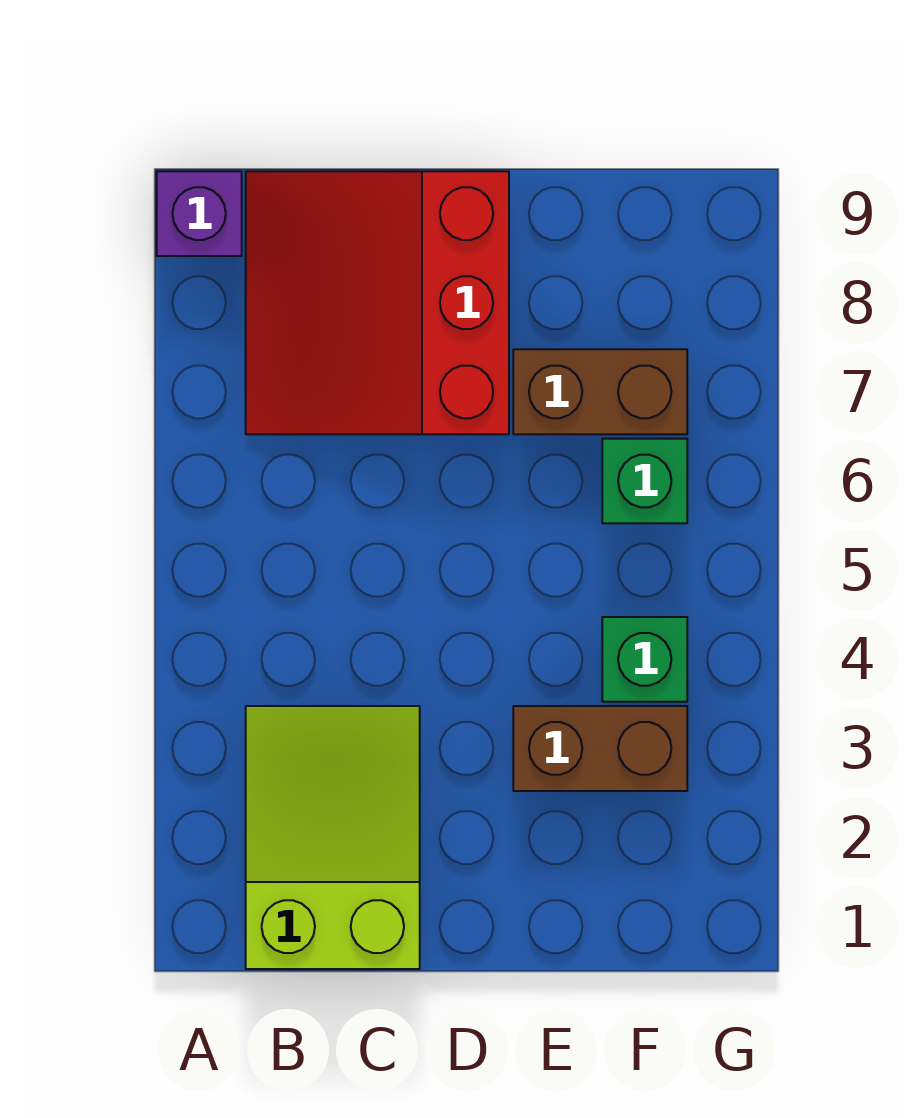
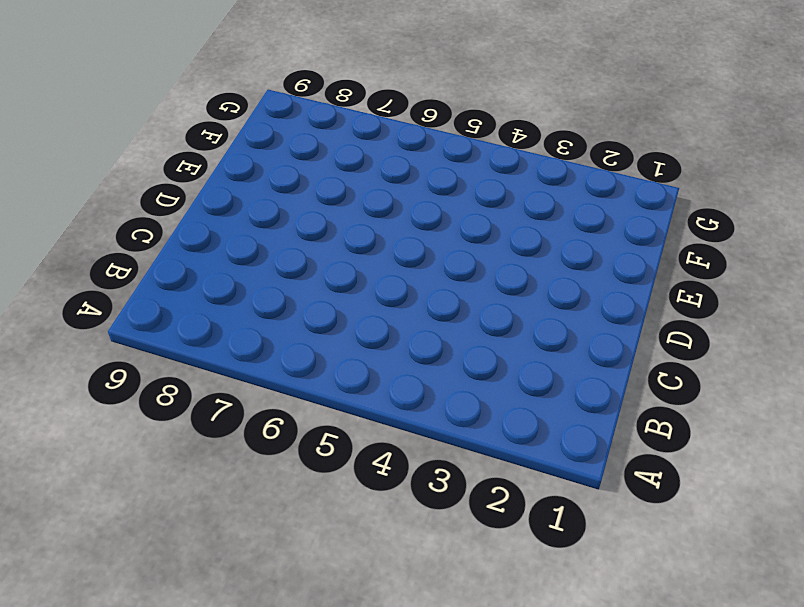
none -> purple 1x1 brick [157,171,242,256]
none -> lime 2x3 slope [246,706,420,969]

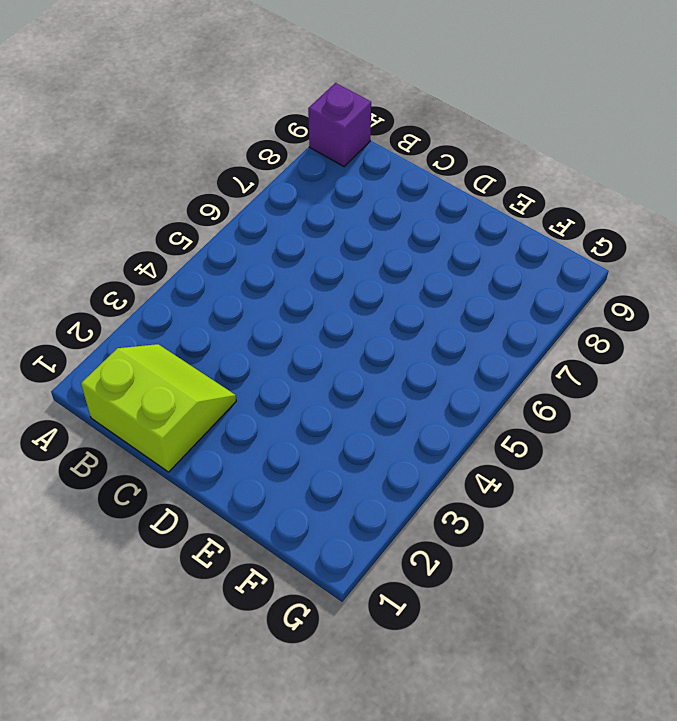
lime 2x2 slope [81,344,236,472] -> lime 2x3 slope [246,706,420,969]
none -> red 3x3 slope [246,171,509,434]
none -> brown 1x2 brick [513,706,687,791]

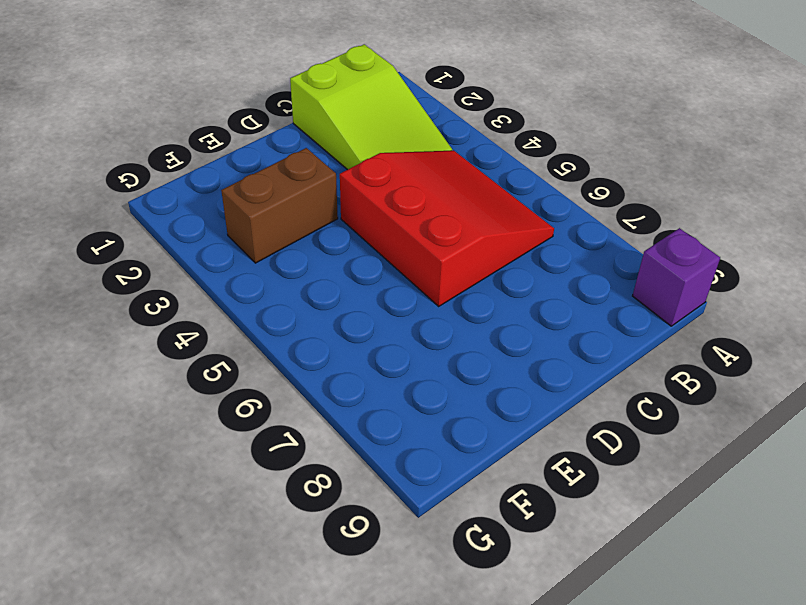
red 3x3 slope [340,150,554,306] -> red 3x3 slope moved to [246,171,509,434]
none -> brown 1x2 brick [513,349,687,434]
none -> green 1x1 brick [602,617,687,702]

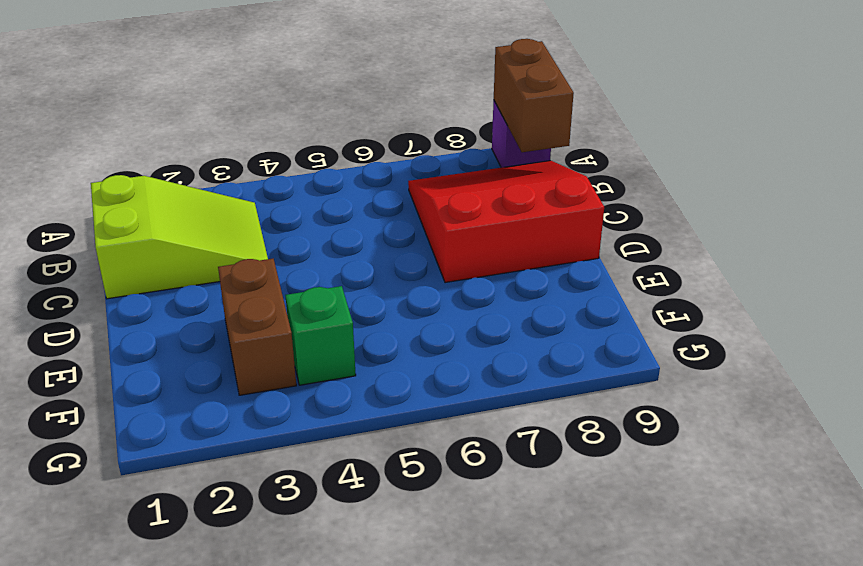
brown 1x2 brick [494,39,574,152] -> brown 1x2 brick moved to [513,349,687,434]
none -> green 1x1 brick [602,439,687,523]

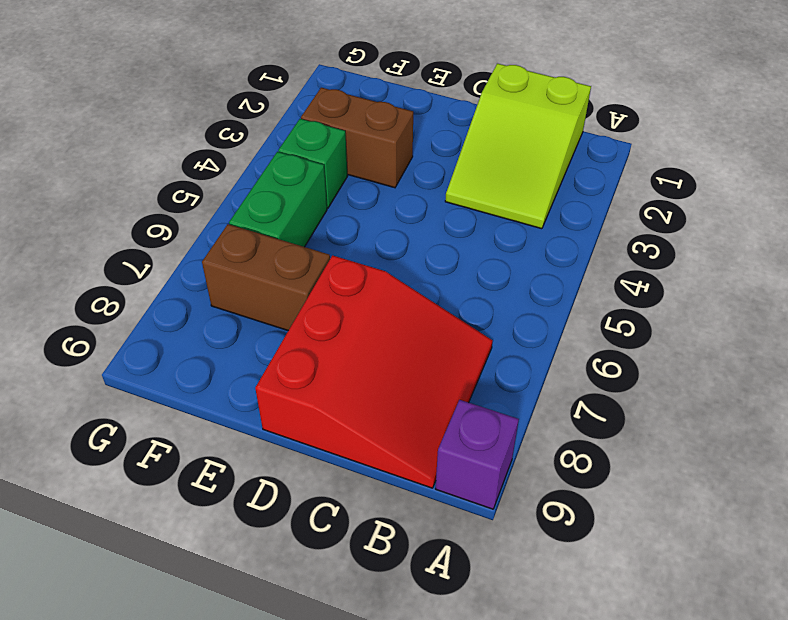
green 1x2 brick [229,152,327,247] -> green 1x1 brick [602,439,687,523]

